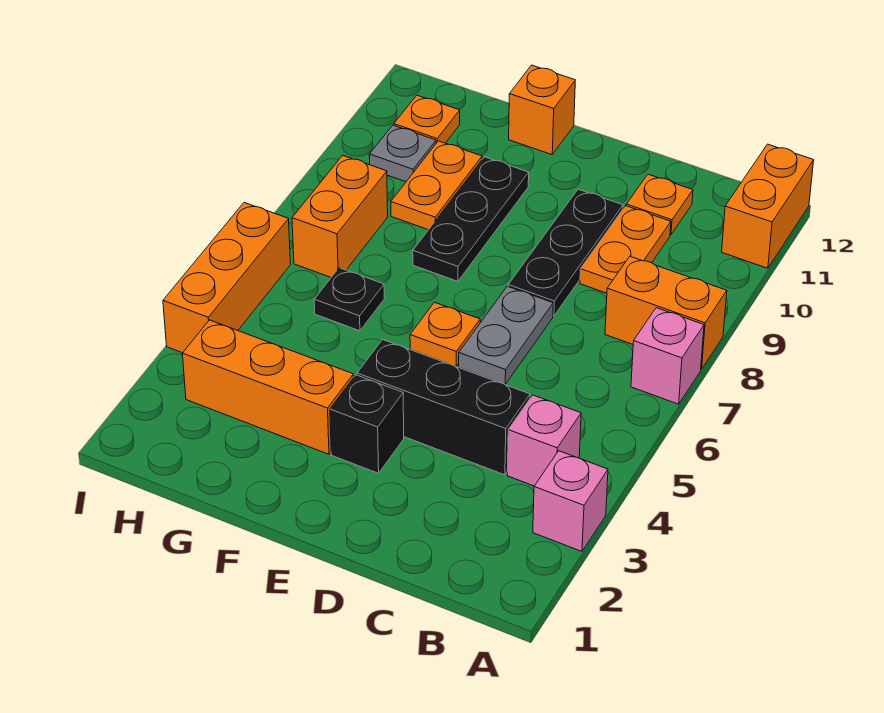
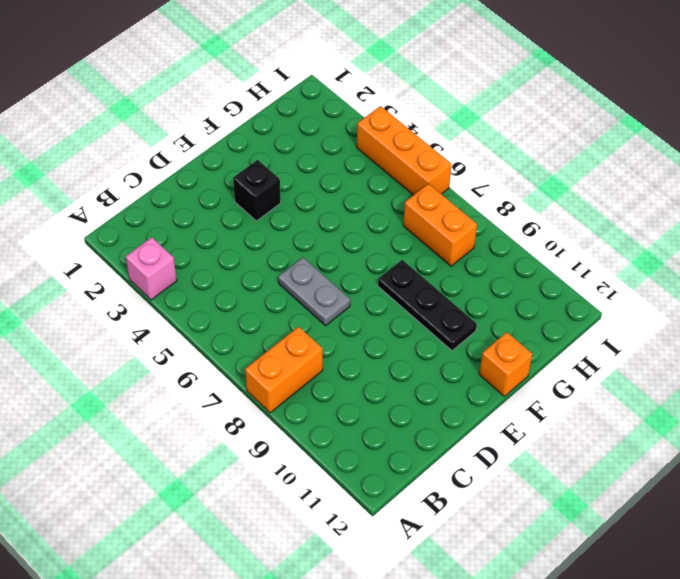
none -> pink 1x1 brick [631,308,704,404]
none -> orange 1x2 brick [722,144,814,268]
none -> pink 1x1 brick [507,395,581,486]

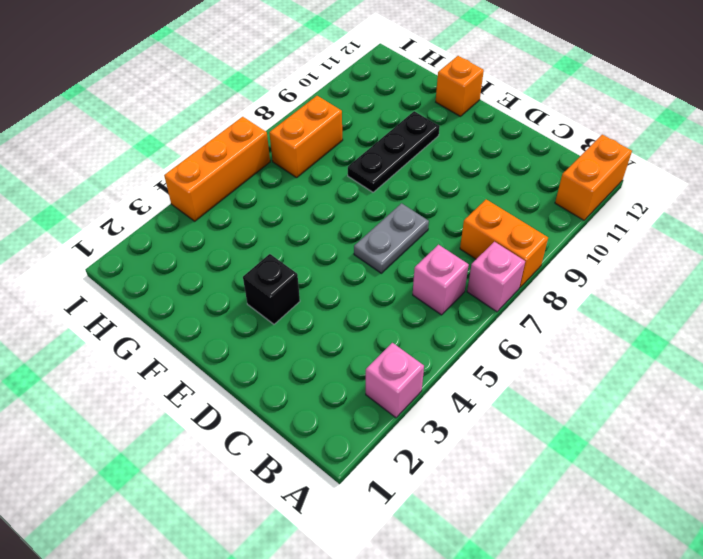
pink 1x1 brick [413,245,469,315] -> pink 1x1 brick moved to [507,395,581,486]
none -> black 1x3 brick [357,340,530,475]
none -> orange 1x2 plate [580,206,671,293]
none -> orange 1x1 plate [626,174,693,235]

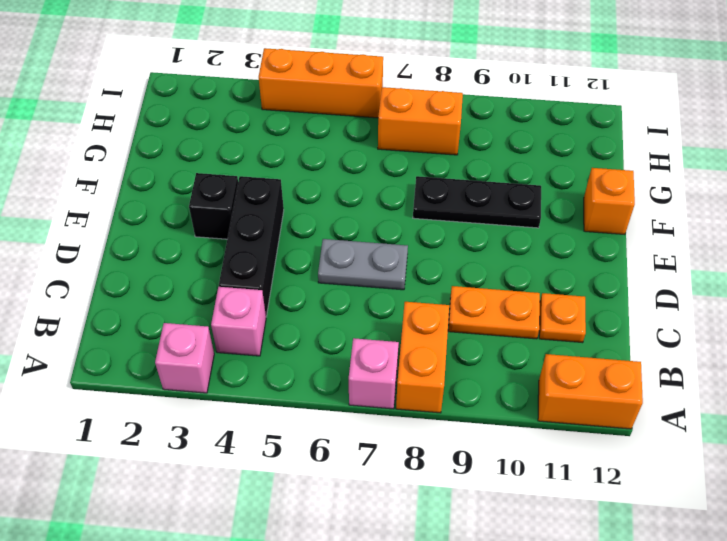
none -> black 1x3 plate [508,189,623,316]
none -> orange 1x1 plate [410,302,480,366]
none -> orange 1x3 brick [182,320,354,454]

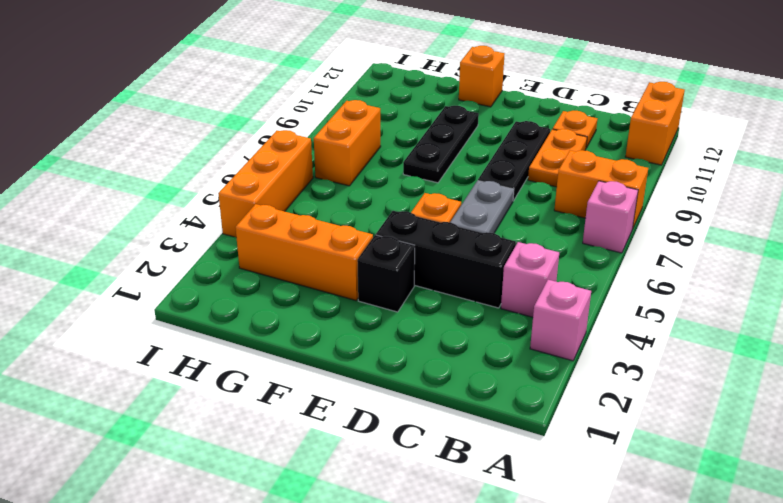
none -> black 1x1 plate [314,268,384,331]
none -> orange 1x2 plate [391,141,482,230]
none -> grey 1x1 plate [369,125,436,182]

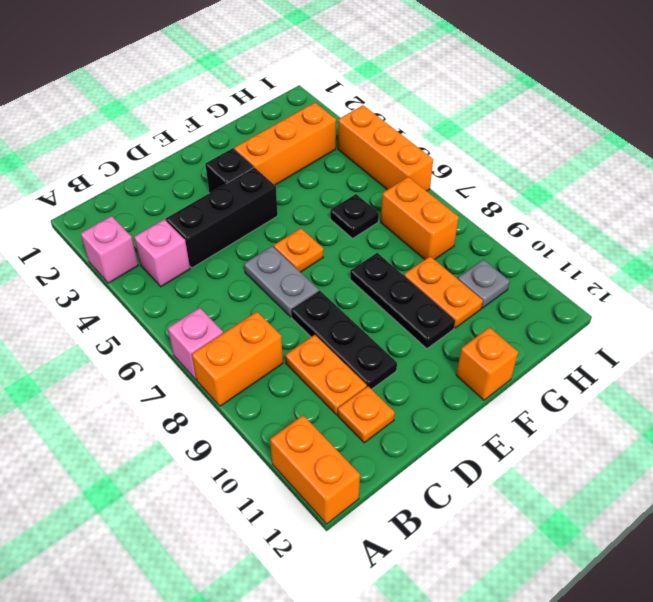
none -> orange 1x1 plate [394,95,460,143]

